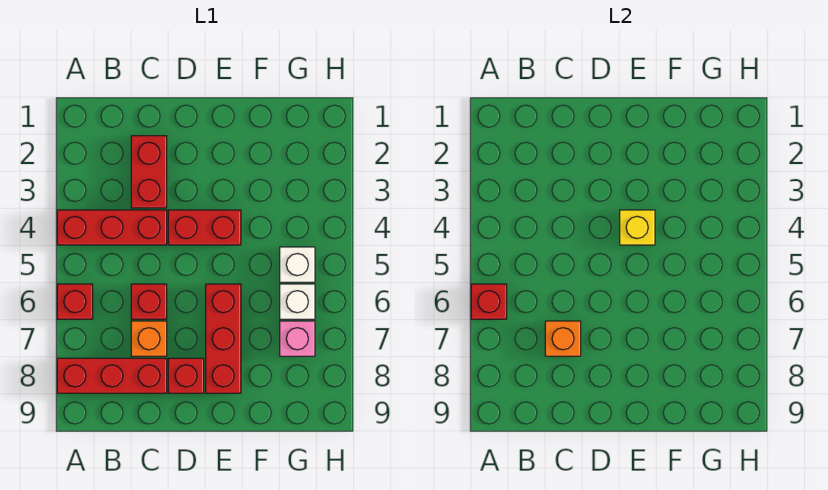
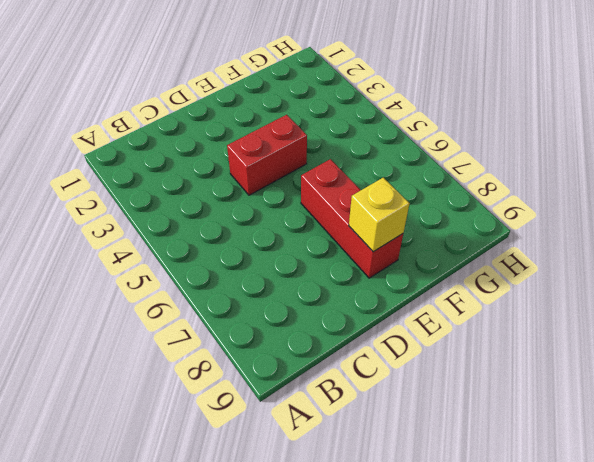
yellow 1x1 brick [349,178,410,252] -> yellow 1x1 brick moved to [620,210,655,245]
none -> red 1x3 brick [57,210,167,245]
none -> red 1x1 brick [57,284,93,319]
none -> red 1x3 brick [57,358,167,393]

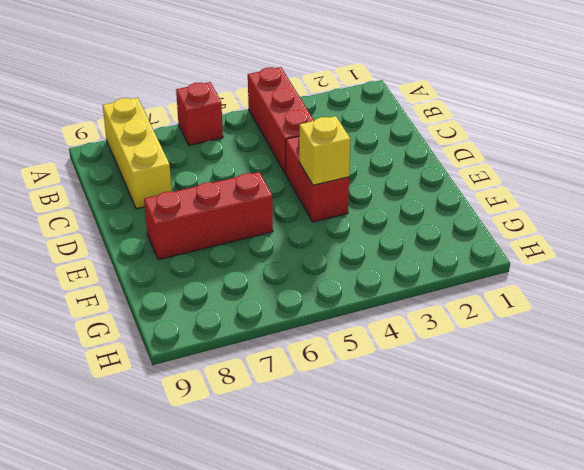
yellow 1x3 brick [103,97,172,209] -> red 1x3 brick [57,358,167,393]
none -> red 1x2 brick [131,136,167,208]
none -> red 1x1 brick [131,284,167,319]
none -> orange 1x1 brick [131,321,167,356]

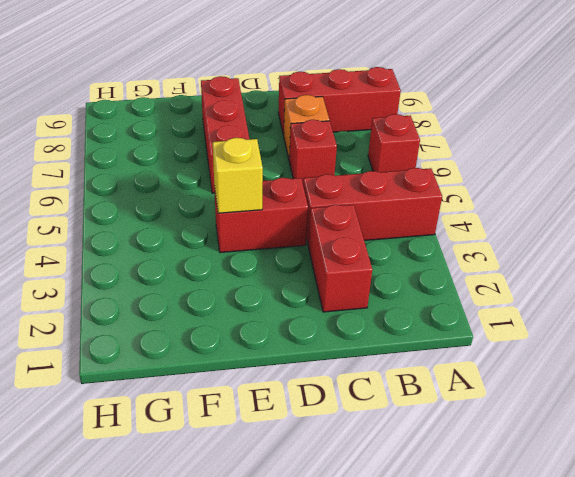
none -> red 1x1 brick [168,358,204,393]
none -> white 1x1 brick [280,247,315,282]
none -> white 1x1 brick [280,284,315,319]

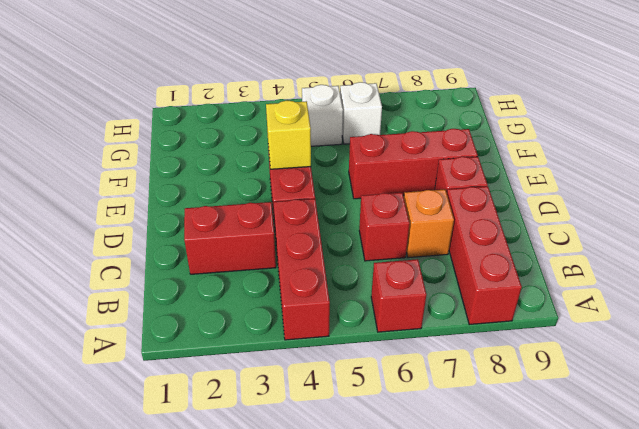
none -> pink 1x1 brick [280,321,315,356]
none -> red 1x1 brick [471,284,507,319]
none -> orange 1x1 brick [545,321,581,356]

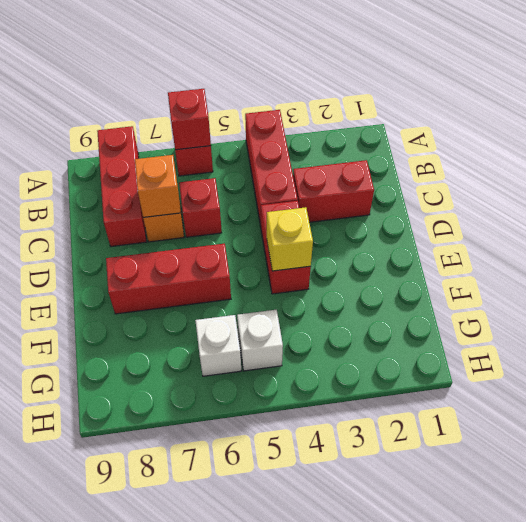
none -> red 1x1 brick [168,358,204,393]
none -> pink 1x1 brick [280,321,315,356]

